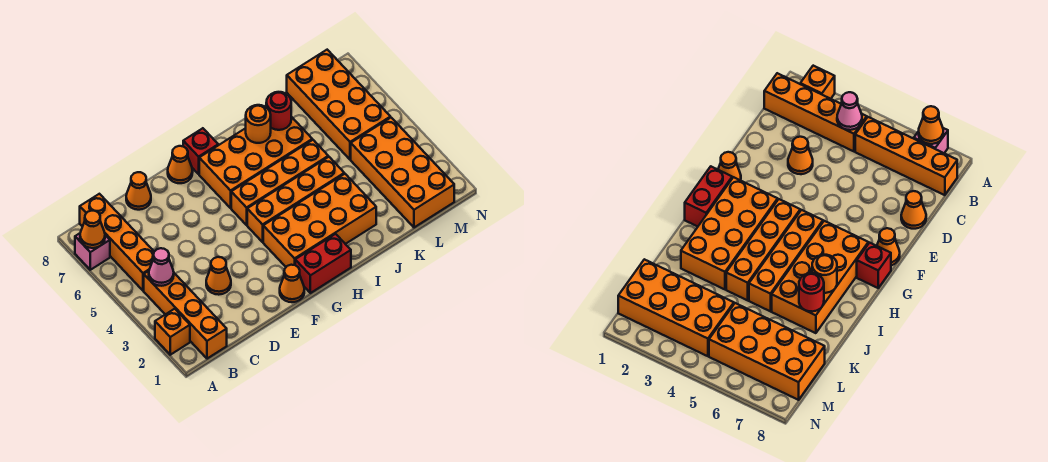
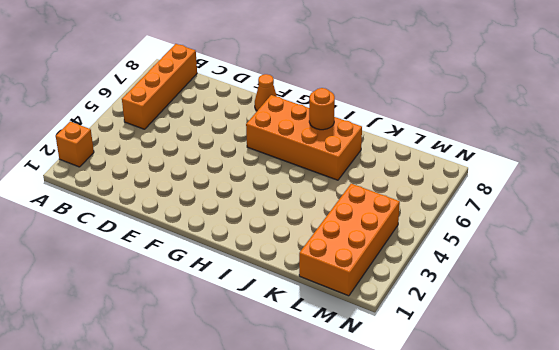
none -> pink 1x1 brick [75,233,110,270]
none -> orange 1x4 brick [144,271,227,359]
none -> orange 1x1 cone [206,257,231,295]

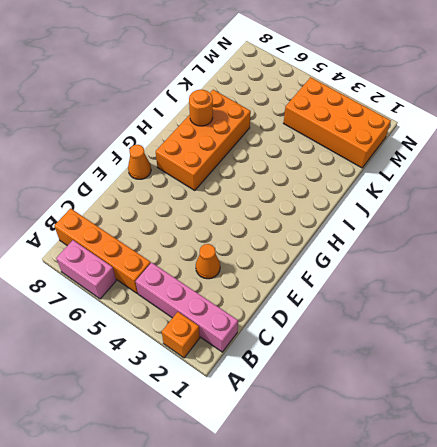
pink 1x2 brick [56,240,116,299] -> pink 1x1 brick [75,233,110,270]
pink 1x4 brick [135,263,238,352] -> orange 1x4 brick [144,271,227,359]
none -> orange 1x1 cone [126,172,151,210]
none -> orange 1x1 cone [280,265,304,302]
none -> red 1x2 brick [295,234,351,293]

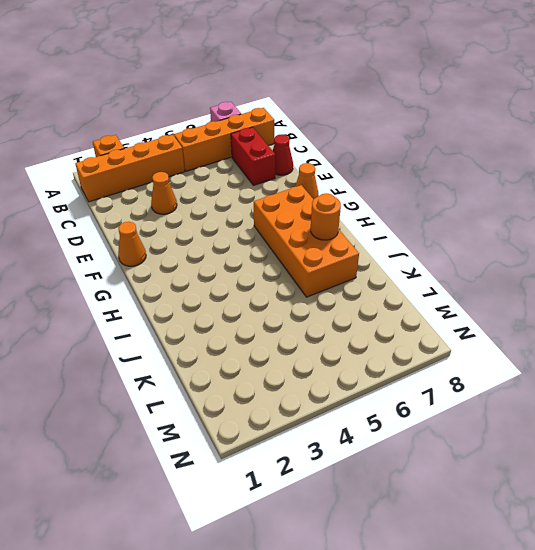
red 1x2 brick [231,127,275,185] -> red 1x2 brick moved to [295,234,351,293]
red 1x1 cone [273,134,293,175] -> orange 1x1 cone [126,172,151,210]
none -> orange 2x4 brick [263,174,376,267]
none -> orange 1x4 brick [247,157,344,242]
none -> orange 1x4 brick [231,140,328,225]

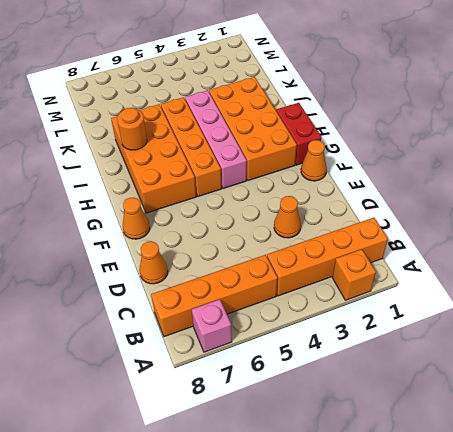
pink 1x4 brick [185,90,247,188] -> orange 1x4 brick [247,157,344,242]
none -> red 1x1 brick [183,128,218,174]
none -> orange 2x4 brick [351,118,454,227]
none -> orange 2x4 brick [287,50,390,160]

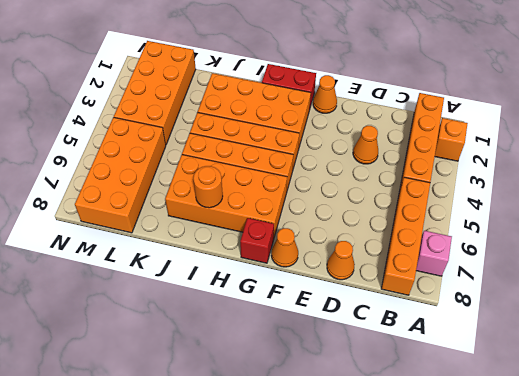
none -> orange 1x1 cone [80,211,105,248]
none -> pink 1x1 cone [149,248,174,286]
none -> red 1x1 round brick [266,92,291,130]

